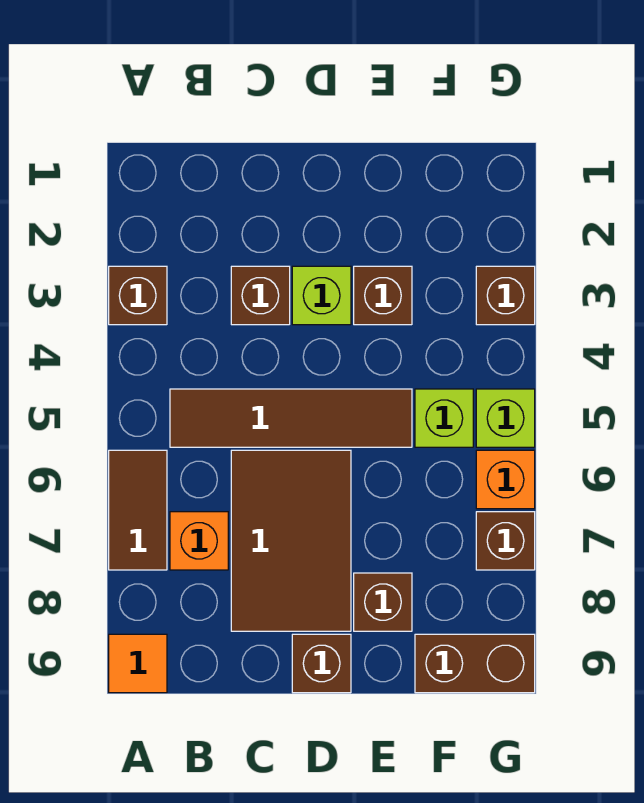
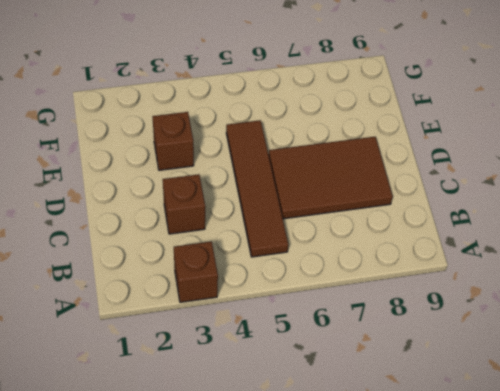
none -> brown 1x2 tile [109,450,167,570]
none -> orange 1x1 tile [109,634,167,693]
none -> orange 1x1 brick [170,512,228,570]

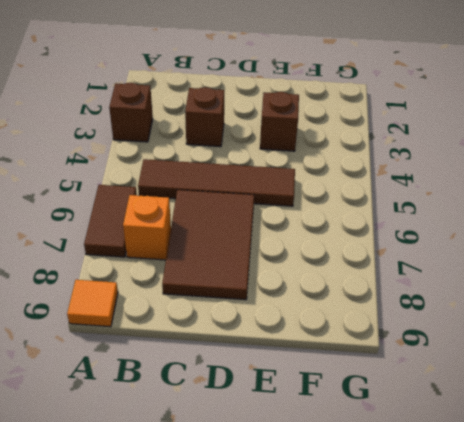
none -> lime 1x1 brick [292,266,351,325]
none -> brown 1x1 brick [292,634,351,693]
none -> brown 1x1 brick [354,573,412,631]

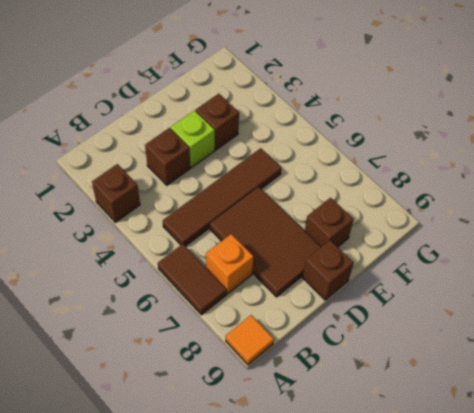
none -> lime 1x1 brick [415,389,473,447]
none -> brown 1x2 brick [415,634,535,693]
none -> brown 1x1 brick [476,266,535,325]

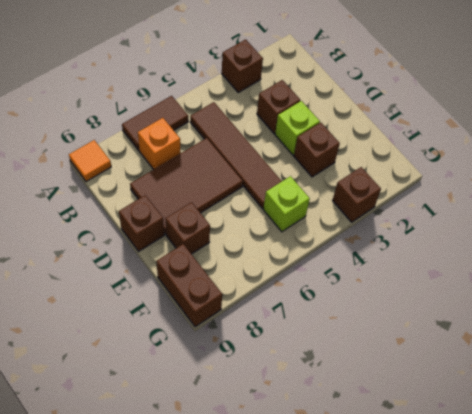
none -> lime 1x1 brick [476,389,535,447]
none -> orange 1x1 brick [476,450,535,509]
none -> brown 1x1 brick [476,512,535,570]

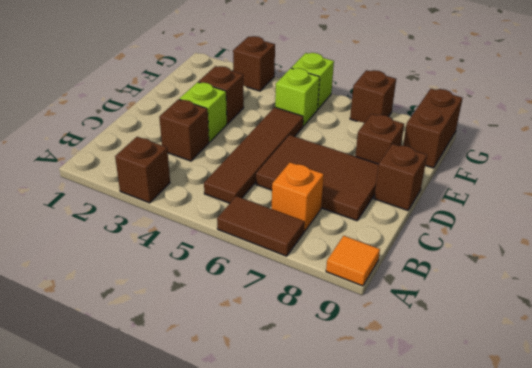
none -> orange 1x1 brick [476,450,535,509]

